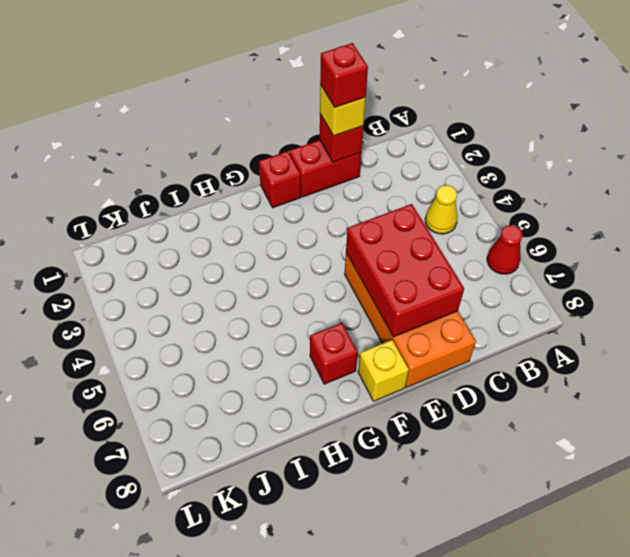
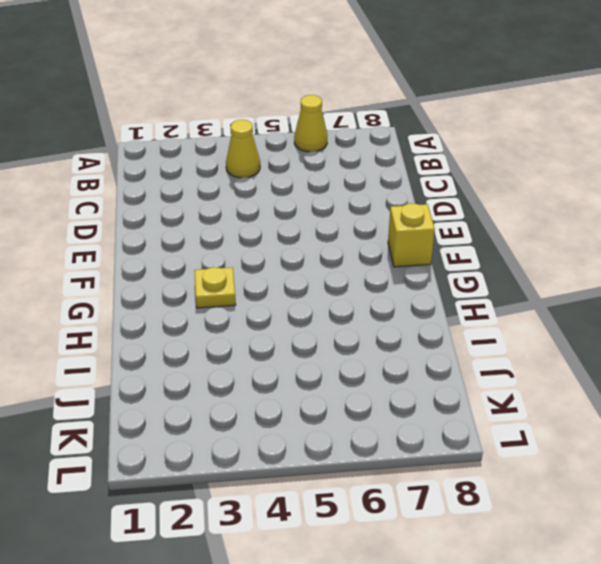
yellow 1x1 cone [294,95,328,152] -> red 1x1 cone [487,225,523,274]
yellow 1x1 plate [194,267,236,308] -> none
none -> red 1x2 brick [289,140,361,197]
none -> orange 2x4 brick [345,253,476,387]

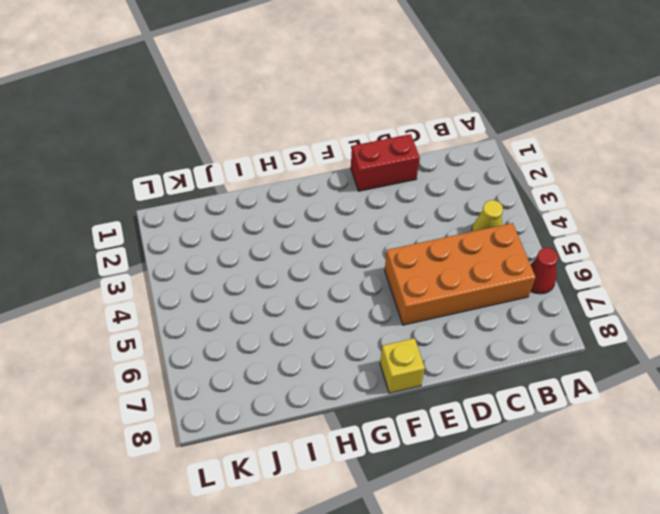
orange 2x4 brick [385,223,535,325] -> orange 2x4 brick turned to [345,253,476,387]
none -> red 1x1 brick [259,151,301,208]
none -> red 1x1 brick [310,323,358,384]

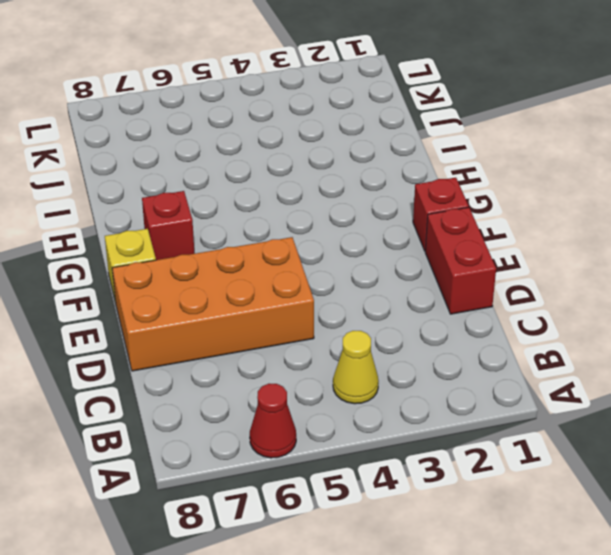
none -> red 1x1 brick [320,114,363,162]
none -> red 2x3 brick [346,204,464,337]

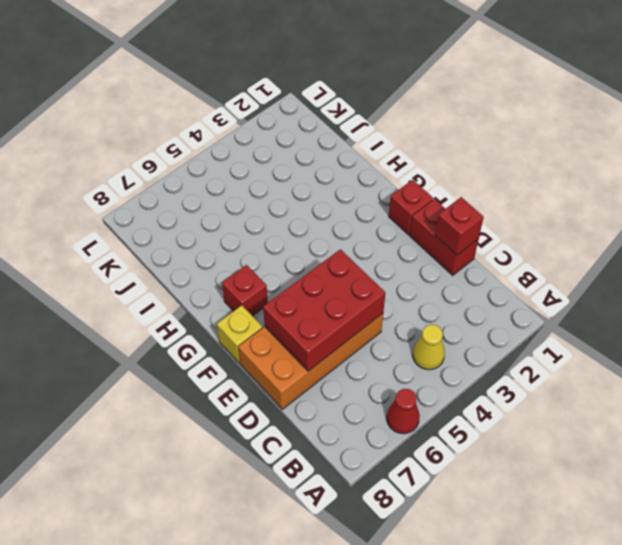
none -> yellow 1x1 brick [320,85,366,136]
none -> red 1x1 brick [320,43,368,107]

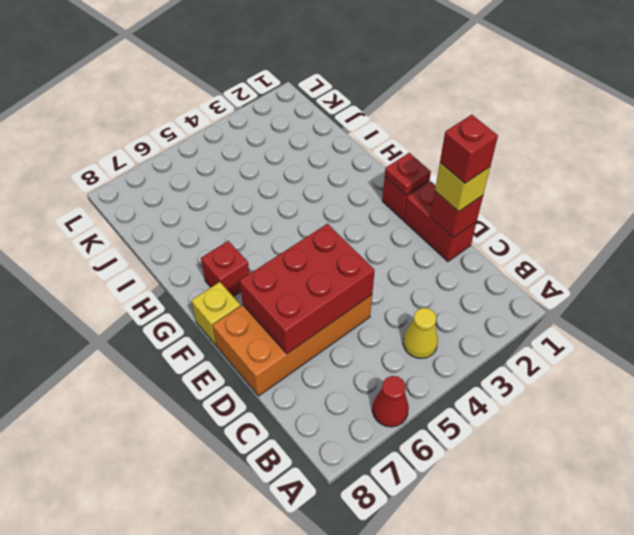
red 1x1 plate [385,153,431,195] -> none

